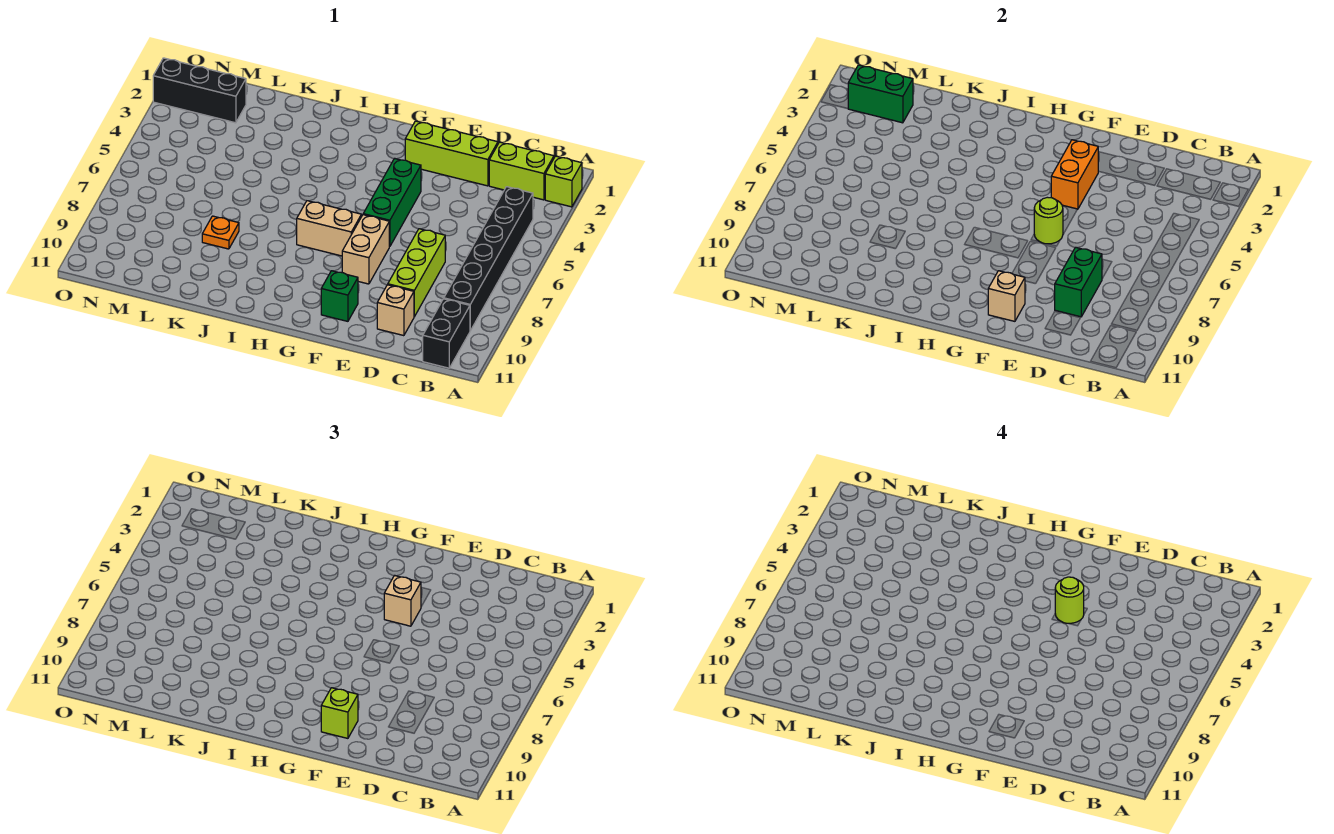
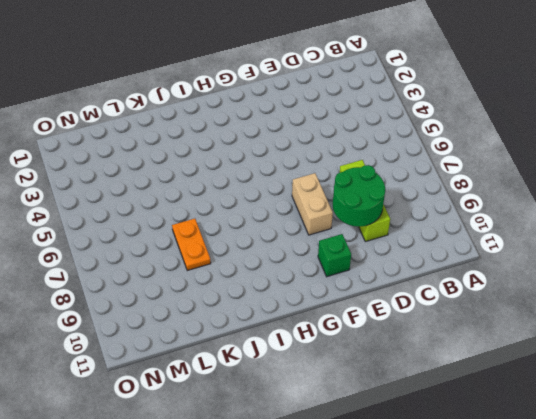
green 2x2 round brick [333,165,385,227] -> green 1x2 brick [1055,247,1102,317]
orange 1x2 plate [172,219,211,271] -> orange 1x1 plate [202,216,239,249]
none -> lime 1x1 brick [545,156,582,207]
none -> lime 1x2 brick [489,142,554,200]
none -> black 1x6 brick [444,187,533,331]

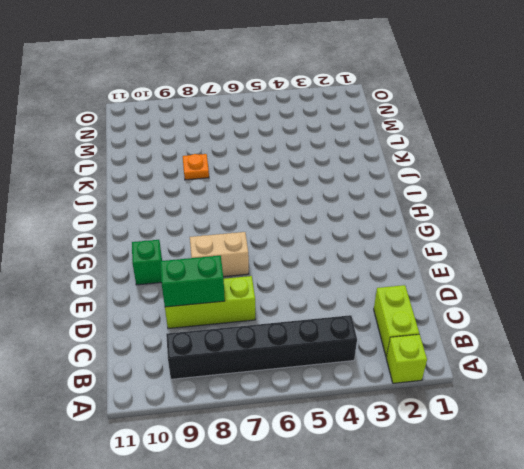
none -> black 1x2 brick [423,299,470,368]
none -> lime 1x3 brick [405,121,498,186]
none -> tan 1x1 brick [377,285,414,336]

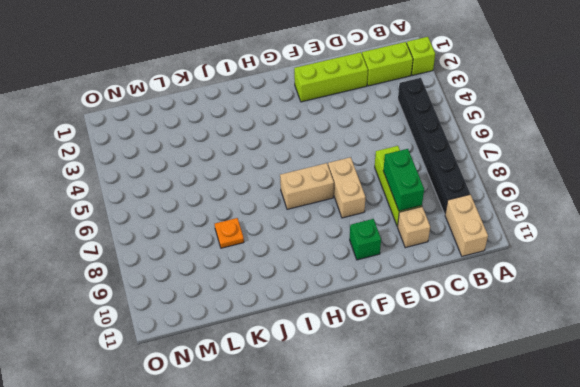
tan 1x2 brick [445,194,488,256] -> black 1x2 brick [423,299,470,368]
none -> green 1x3 brick [363,158,421,247]
none -> black 1x3 brick [153,58,246,123]
none -> orange 1x2 brick [1051,140,1098,209]

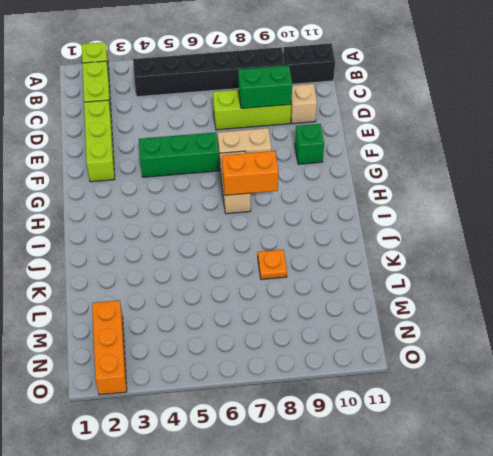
orange 1x2 brick [222,151,278,195] -> orange 1x2 brick moved to [1051,140,1098,209]
orange 1x3 brick [92,301,127,395] -> black 1x3 brick [153,58,246,123]
none -> lime 1x1 round brick [1034,197,1063,244]
none -> tan 1x1 brick [988,271,1025,321]
none -> green 1x2 brick [848,65,913,123]

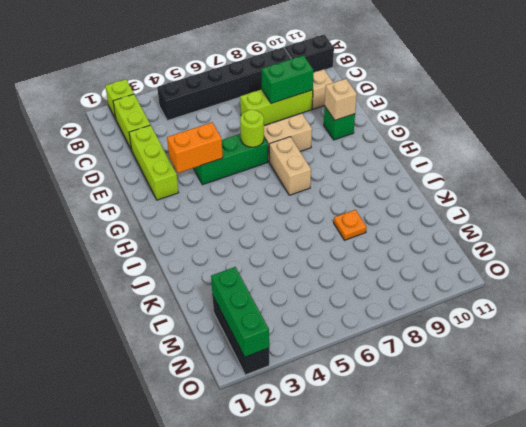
green 1x3 brick [211,267,269,357] -> green 1x2 brick [848,65,913,123]
none -> tan 1x1 brick [384,575,421,626]
none -> lime 1x1 brick [321,688,358,738]
none -> lime 1x1 round brick [1055,577,1084,623]

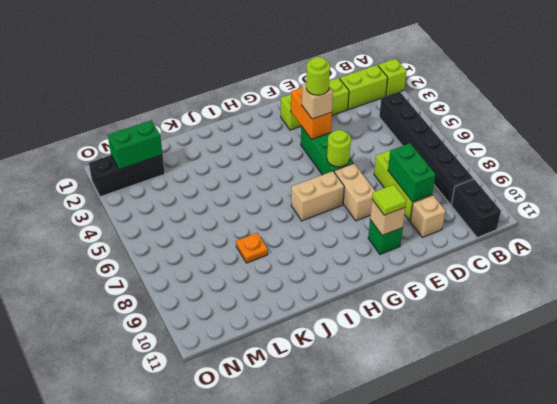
lime 1x1 tile [372,185,406,215] -> lime 1x1 brick [321,688,358,738]

